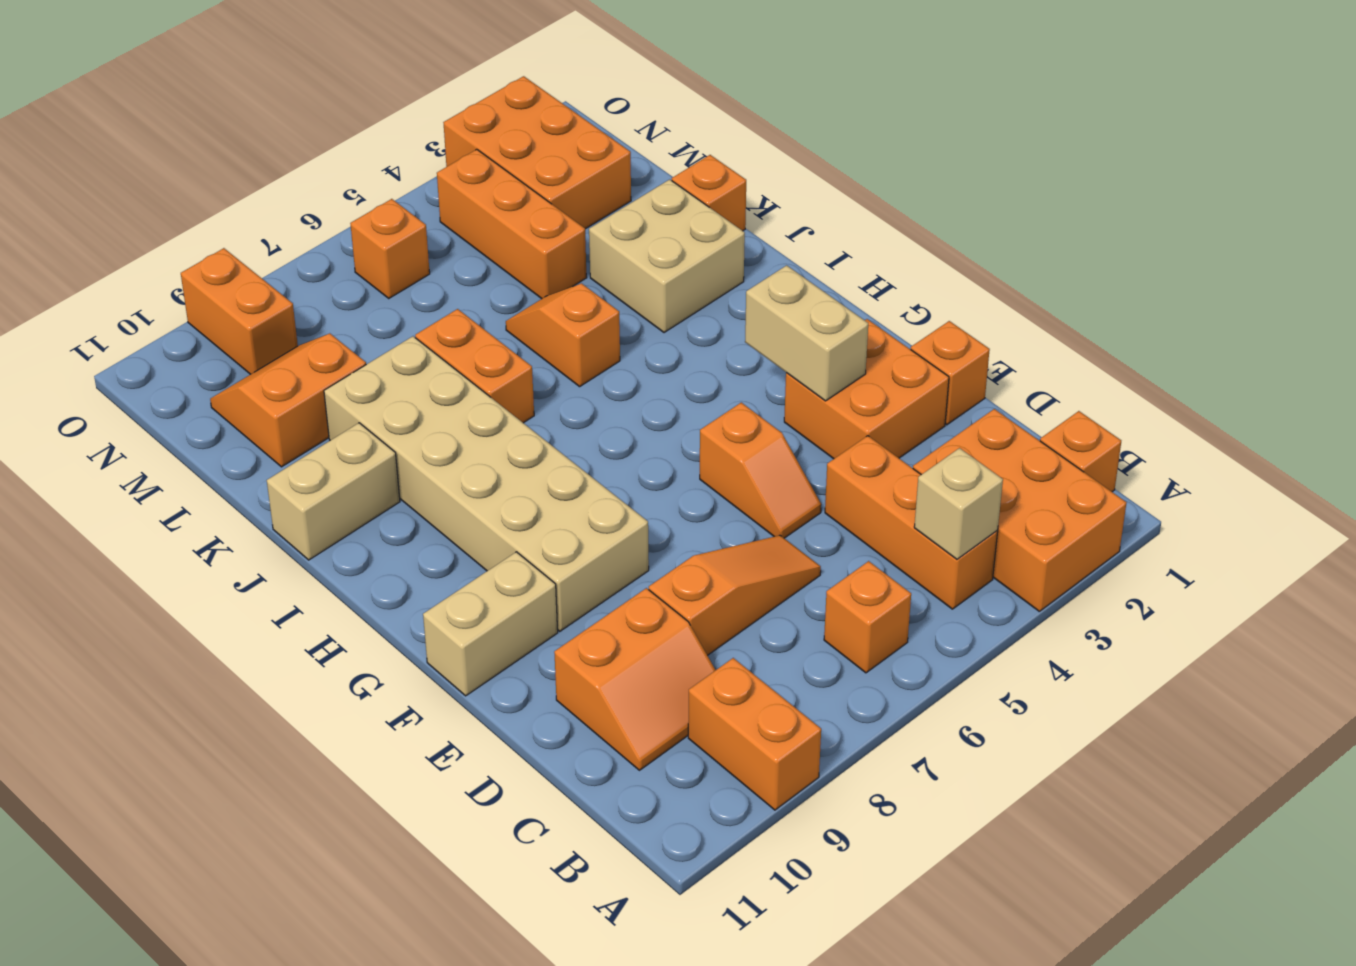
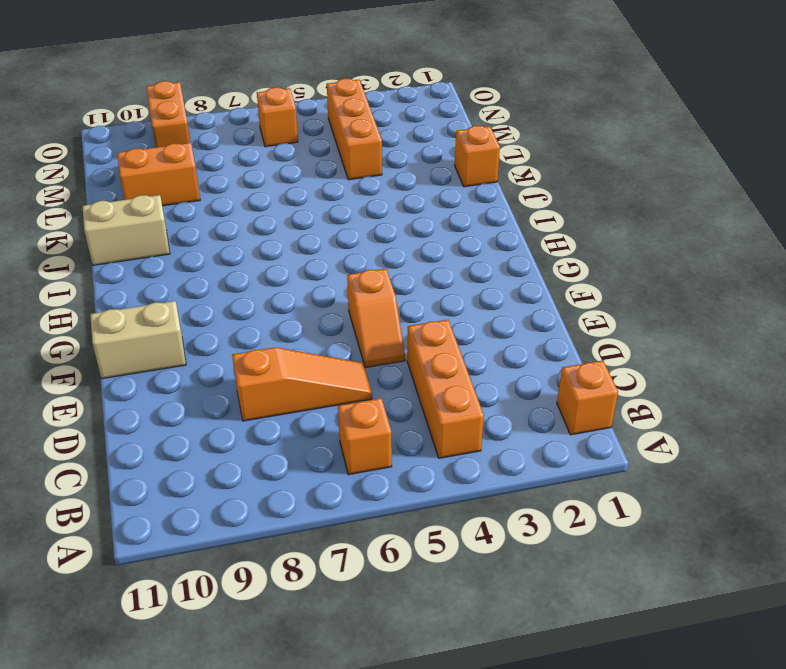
none -> orange 2x3 brick [913,409,1126,611]
none -> orange 1x2 brick [688,658,821,810]
none -> orange 2x2 slope [554,588,715,770]

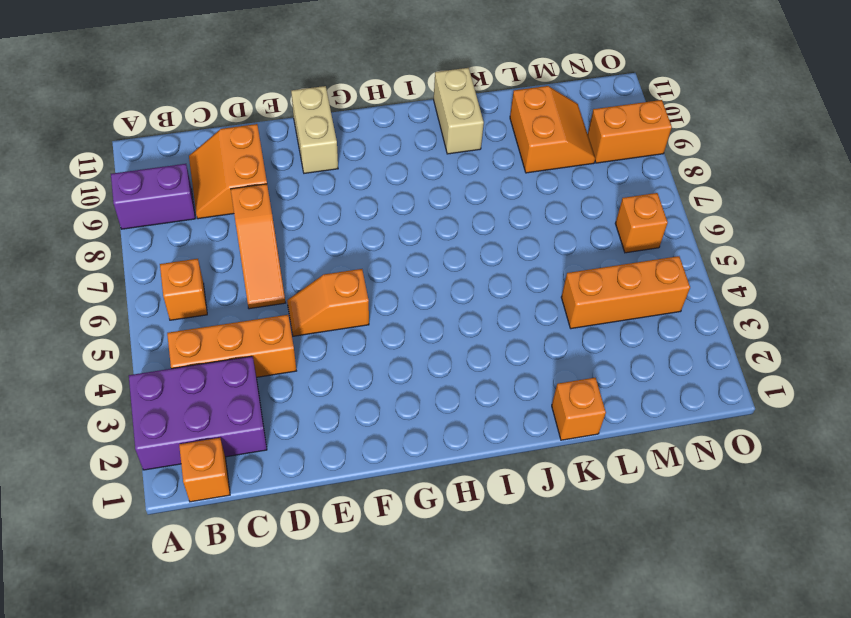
purple 2x3 brick [129,356,267,470] -> orange 2x3 brick [913,409,1126,611]
purple 1x2 brick [111,164,195,229] -> orange 1x2 brick [688,658,821,810]
none -> orange 1x1 brick [911,321,990,425]
none -> orange 2x2 brick [784,319,949,459]
none -> tan 2x6 brick [324,336,649,631]

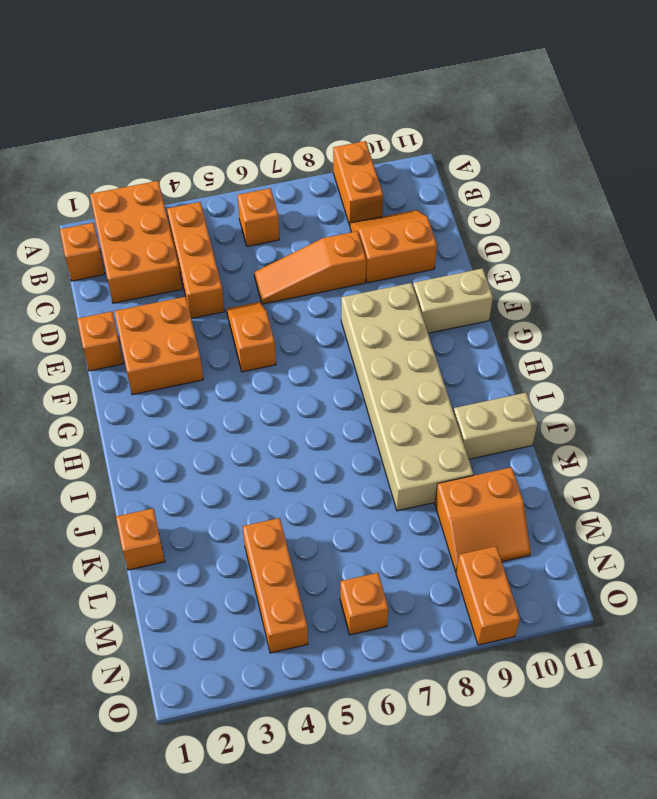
none -> tan 2x2 brick [589,179,745,333]
none -> orange 1x2 slope [506,283,620,387]
none -> orange 1x2 brick [415,309,534,423]

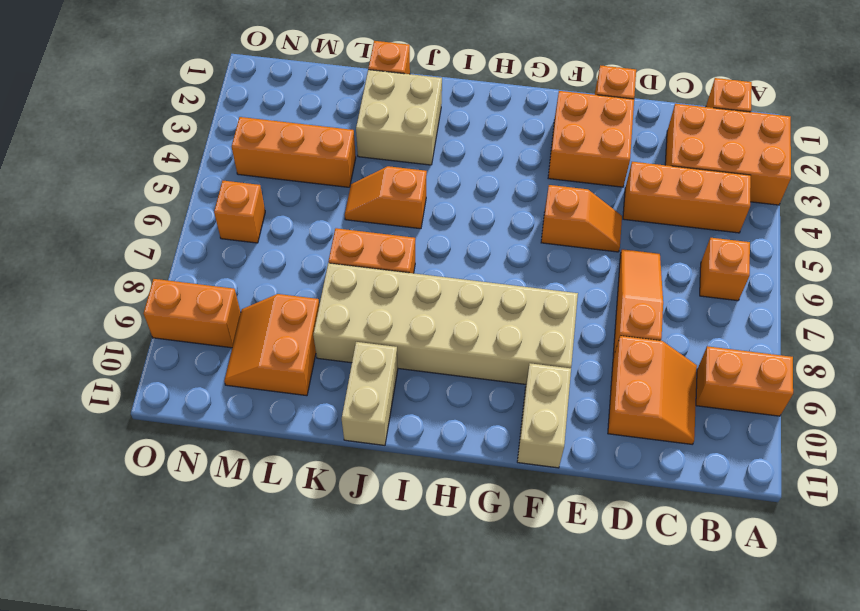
none -> orange 2x3 brick [443,76,631,229]
none -> tan 1x1 brick [914,448,1003,559]
none -> tan 1x2 brick [745,265,868,401]

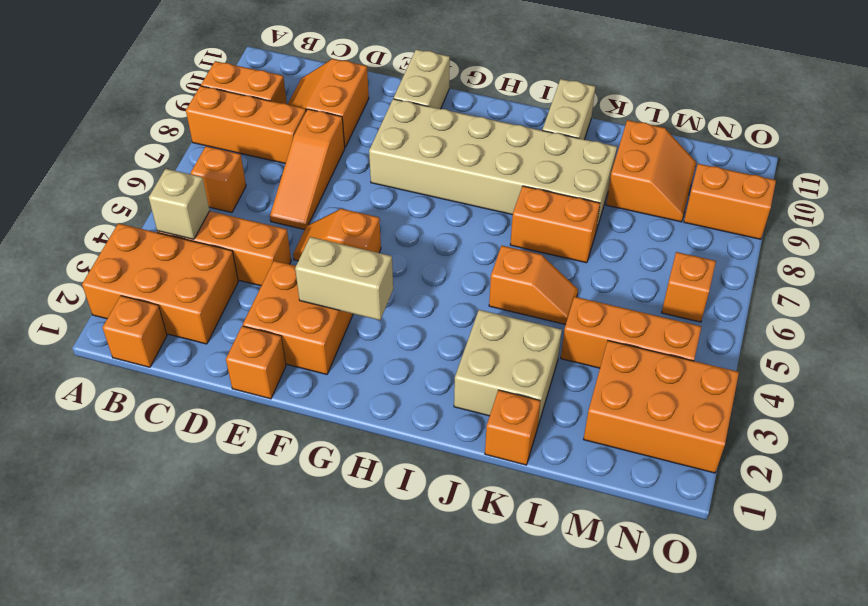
orange 1x3 brick [186,86,306,164] -> none

